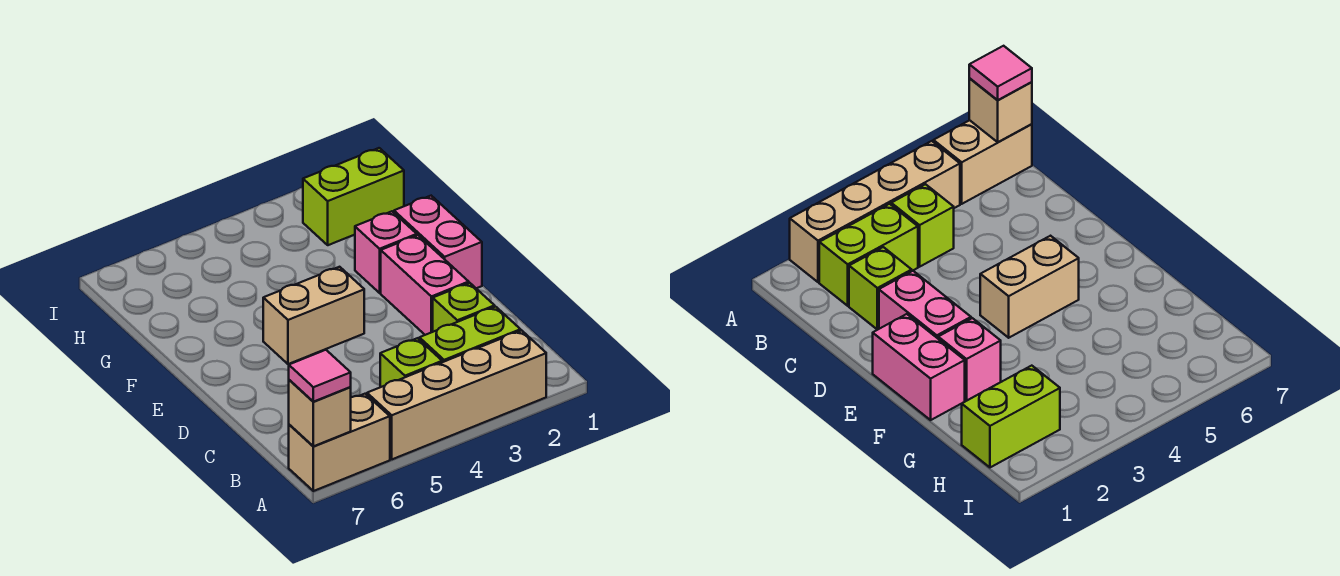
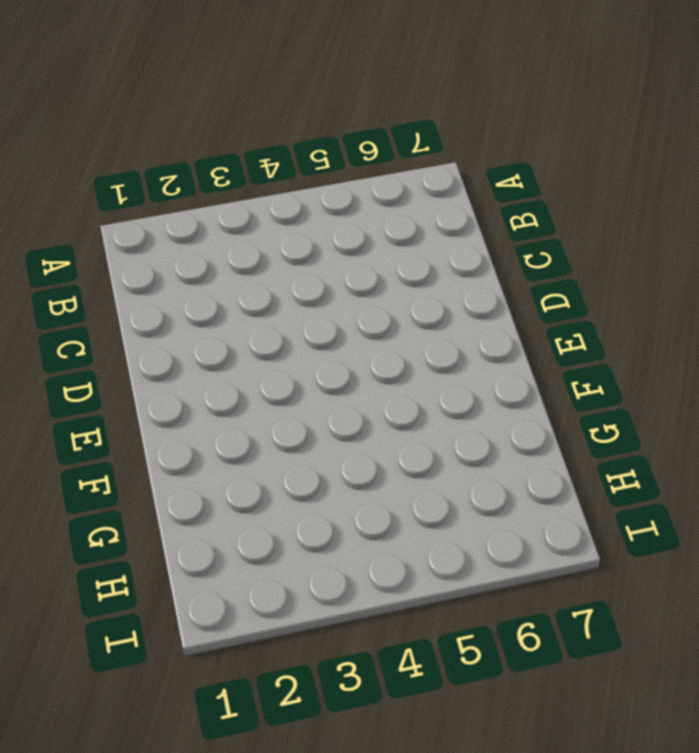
none -> tan 1x4 brick [367,330,546,459]
none -> tan 1x2 brick [289,394,390,491]
none -> lime 1x2 brick [419,307,521,362]

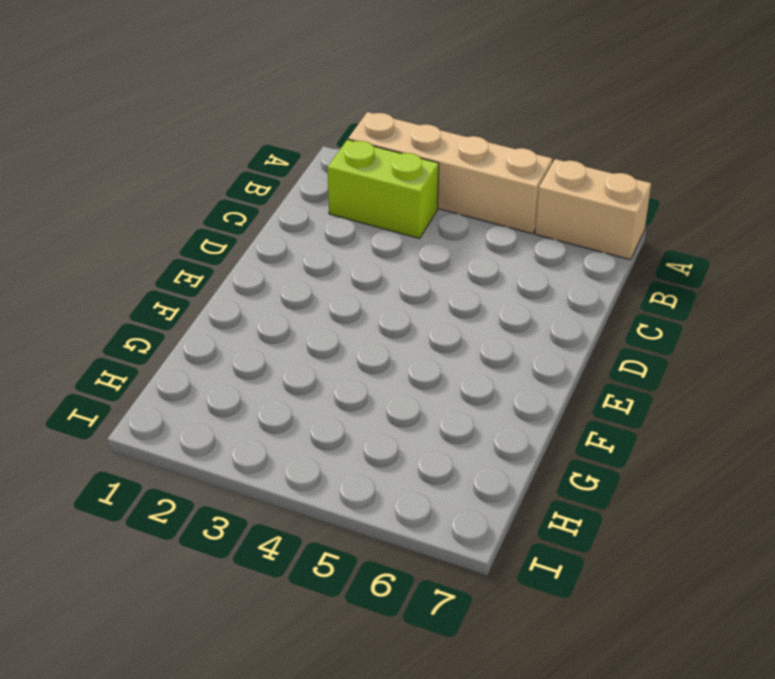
none -> lime 1x1 brick [380,338,442,387]
none -> lime 1x1 brick [433,283,495,332]
none -> pink 1x2 brick [381,235,469,335]

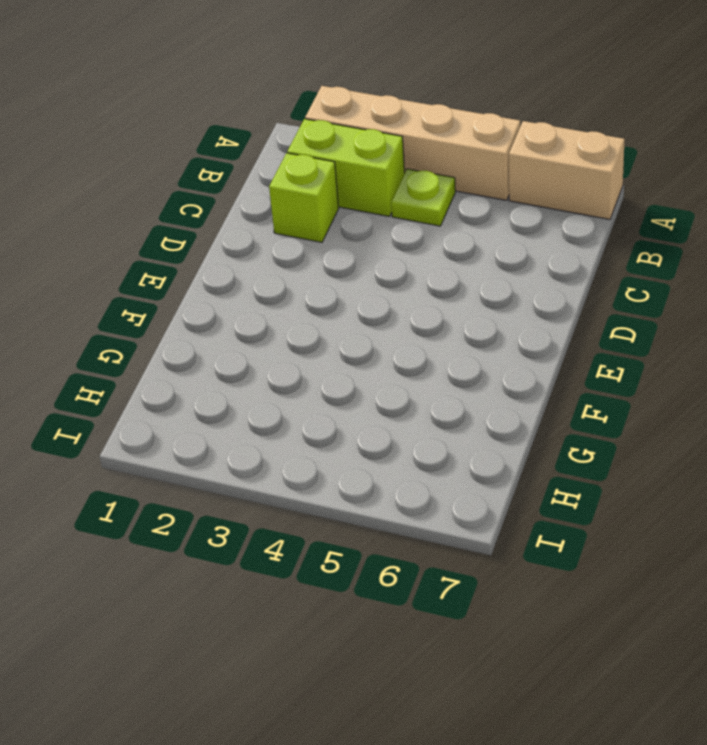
lime 1x1 plate [391,169,455,226] -> lime 1x1 brick [380,338,442,387]
none -> pink 1x2 brick [381,235,469,335]
none -> pink 1x2 brick [394,196,482,288]
none -> tan 1x2 brick [263,267,364,364]

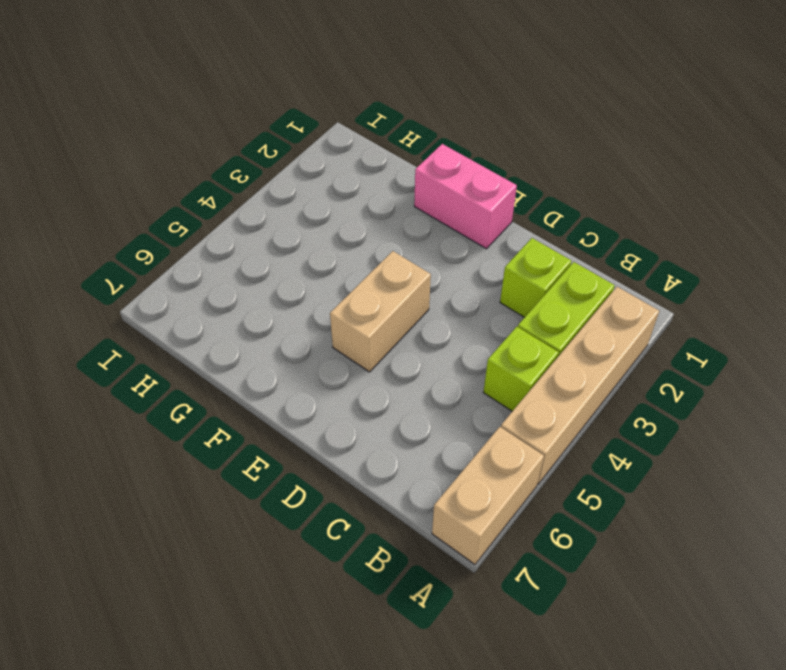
none -> pink 1x2 brick [381,235,469,335]
none -> pink 1x1 brick [355,211,417,293]
none -> lime 1x2 brick [303,148,404,245]

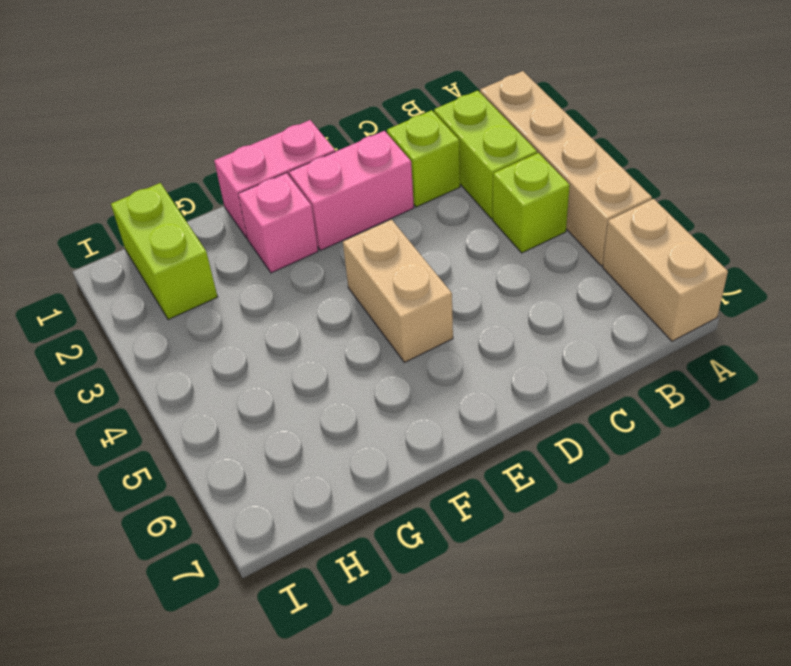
none -> tan 1x1 brick [289,380,351,446]
none -> pink 1x1 tile [289,350,351,402]

